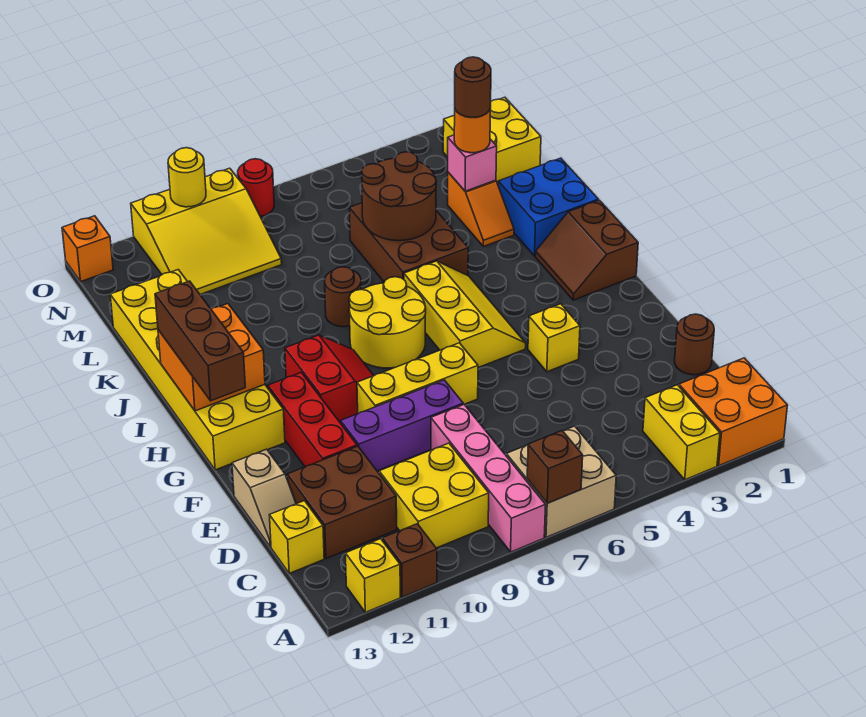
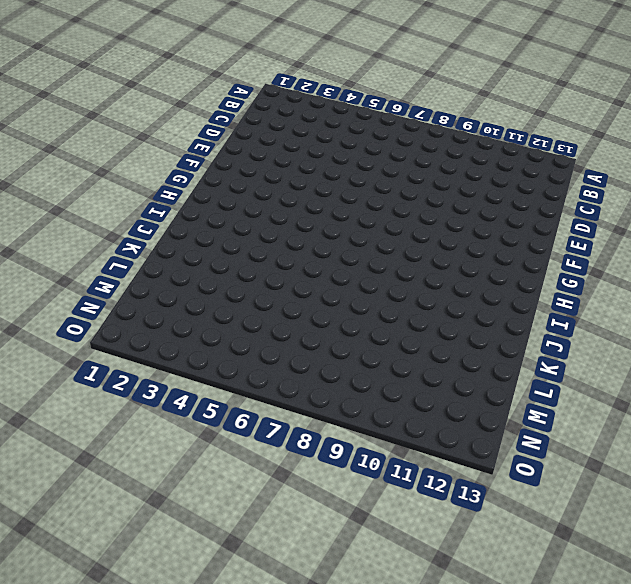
none -> orange 2x2 brick [679,358,788,466]
none -> yellow 1x2 brick [643,385,720,480]
none -> tan 2x2 brick [506,426,616,537]
none -> pink 1x4 brick [431,404,546,552]

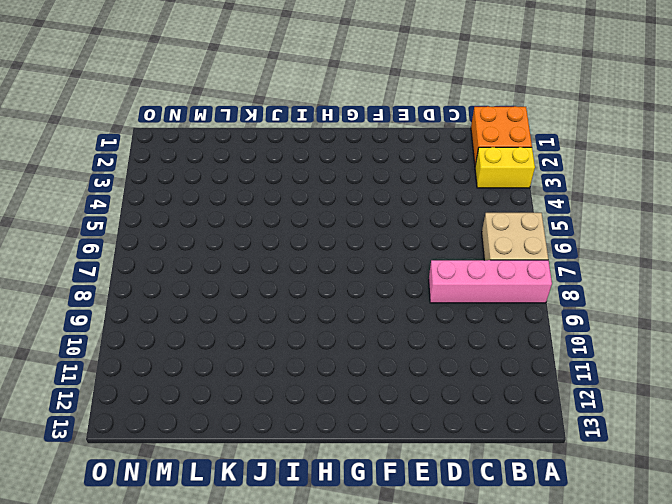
none -> brown 1x1 brick [383,524,437,597]
none -> yellow 1x1 brick [346,539,400,612]
none -> yellow 2x2 brick [379,443,489,548]
none -> brown 2x2 brick [287,446,397,558]

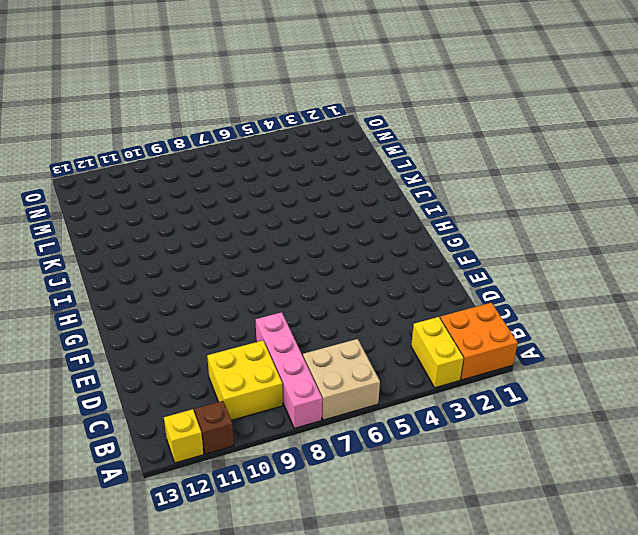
none -> brown 2x2 brick [287,446,397,558]
none -> yellow 1x1 brick [270,501,324,573]
none -> brown 1x1 round brick [675,314,714,375]
none -> tan 1x2 slope [232,449,296,547]

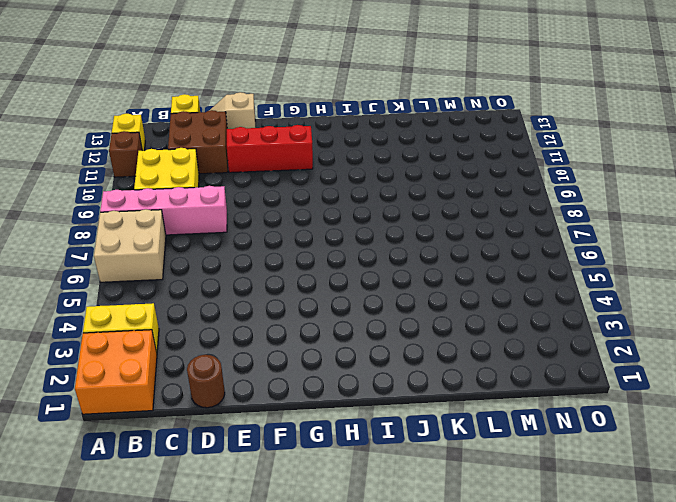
none -> purple 1x3 brick [341,380,463,471]
none -> yellow 1x1 brick [528,304,580,372]
none -> yellow 1x3 brick [357,343,478,413]
none -> yellow 2x3 slope [404,261,526,368]

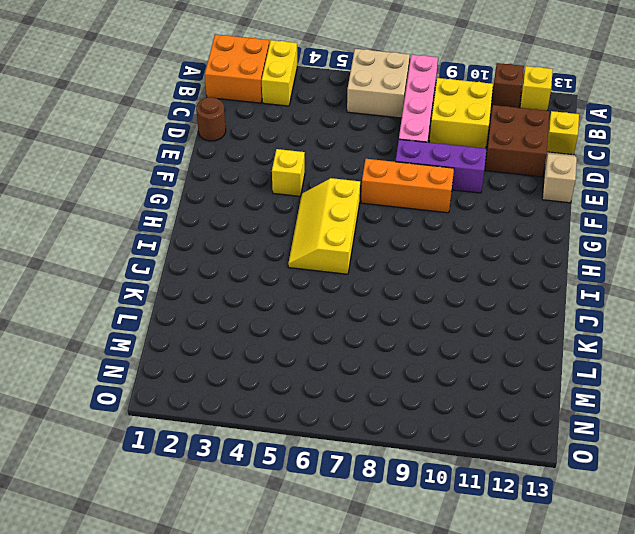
orange 1x3 brick [361,159,454,213] -> yellow 1x3 brick [357,343,478,413]
none -> red 1x3 brick [268,373,357,467]
none -> red 2x2 slope [285,335,374,422]
none -> yellow 2x6 brick [110,270,285,470]
none -> brown 2x2 slope [535,200,638,300]

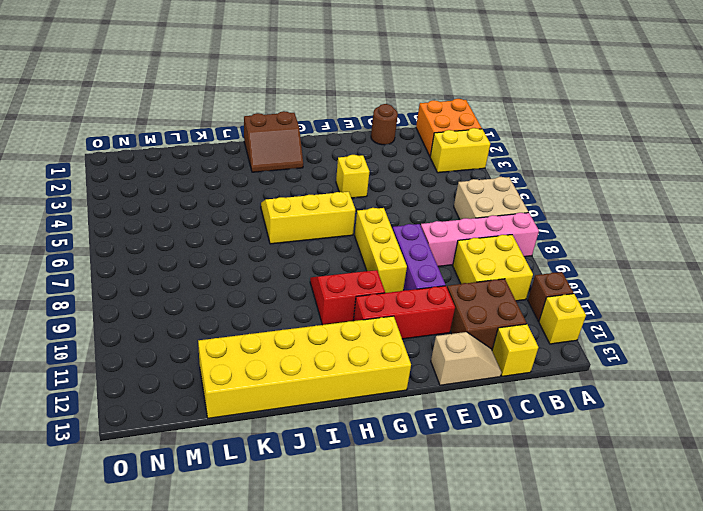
none -> yellow 2x2 round brick [349,277,426,368]
none -> blue 2x2 brick [498,158,599,256]
none -> brown 2x3 brick [349,203,468,282]
none -> brown 1x1 round brick [325,267,361,327]

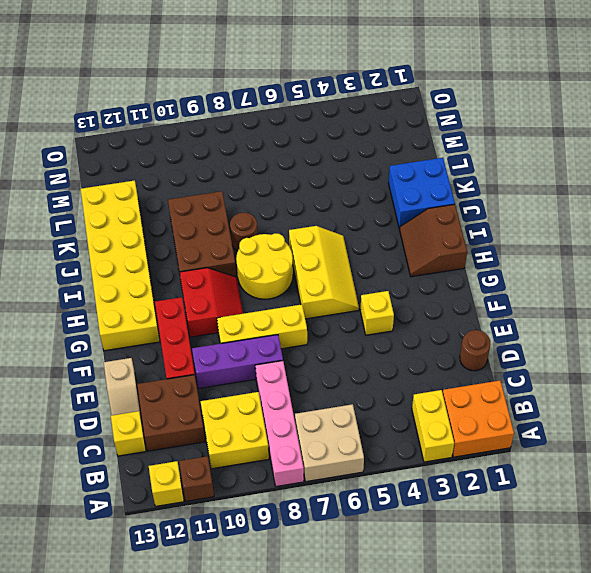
brown 2x3 brick [168,191,236,277] -> brown 2x3 brick moved to [349,203,468,282]
none -> orange 1x2 slope [448,172,514,247]
none -> yellow 2x2 brick [443,97,541,184]
none -> yellow 3x3 slope [131,168,282,295]
none -> red 1x1 round brick [238,159,274,217]

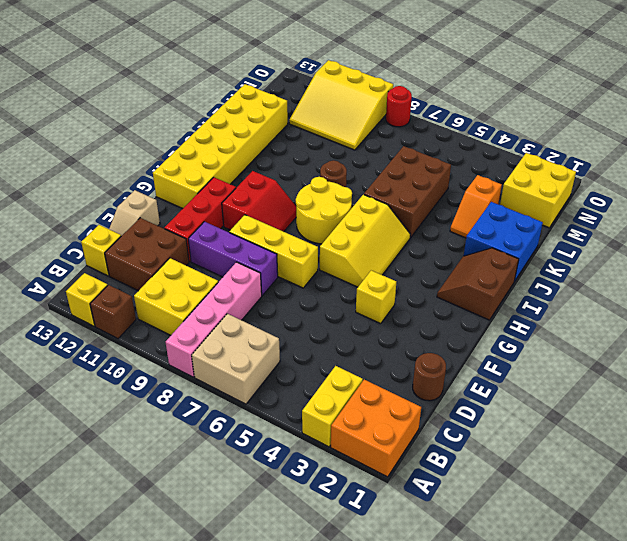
none -> orange 1x1 brick [62,216,113,281]
none -> brown 1x1 brick [527,431,583,503]
none -> orange 2x2 brick [158,304,265,411]
none -> brown 2x2 round brick [362,152,436,241]

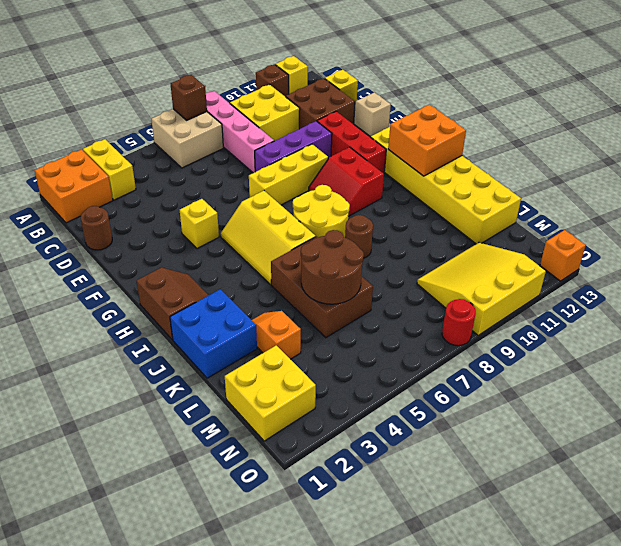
none -> pink 1x1 brick [448,135,497,191]
none -> yellow 1x1 round brick [168,148,206,207]
none -> brown 1x3 brick [155,281,245,401]
none -> orange 1x1 round brick [454,108,491,153]

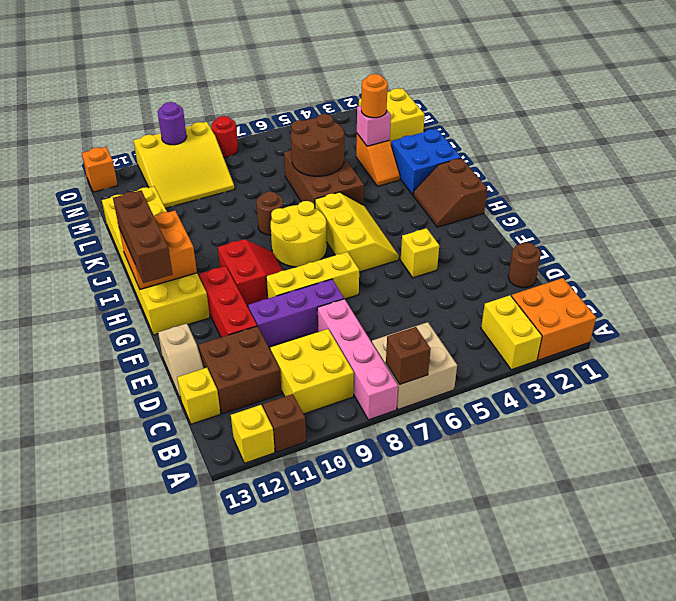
purple 1x1 round brick [158,102,187,145] -> yellow 1x1 round brick [168,148,206,207]
none -> brown 1x1 round brick [455,57,491,117]

